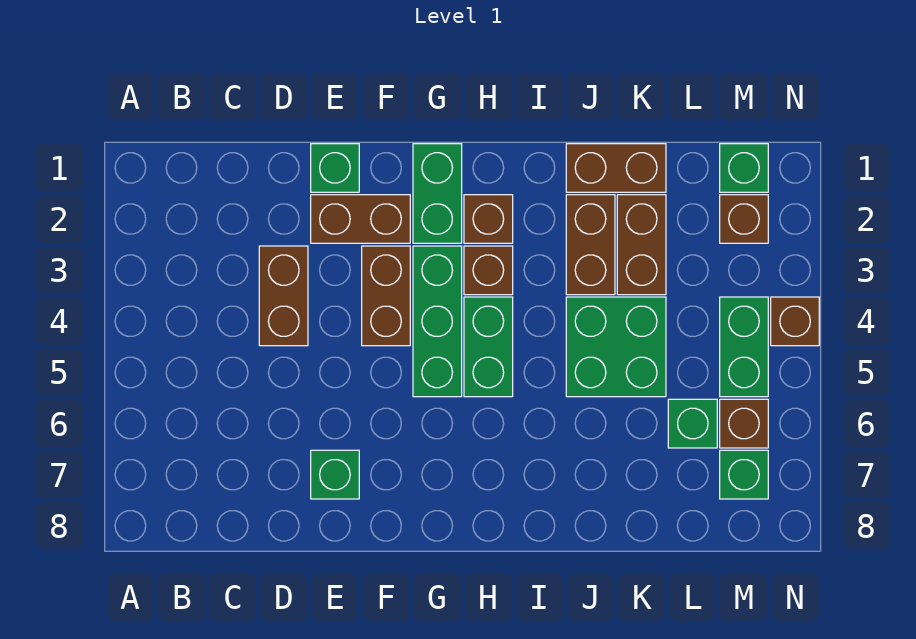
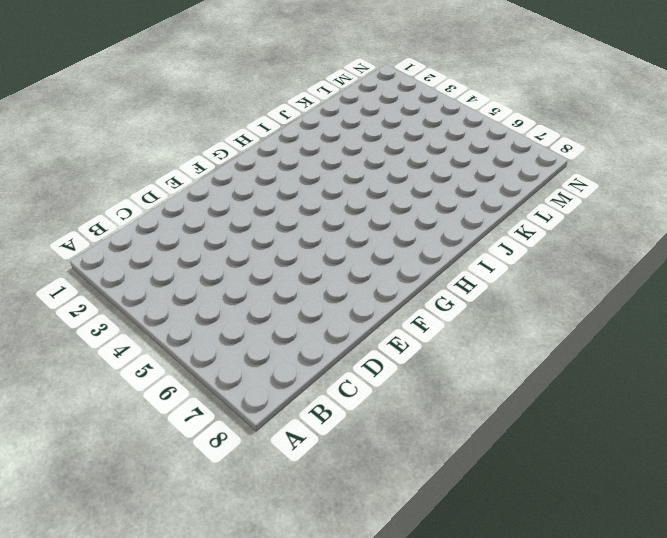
none -> brown 1x2 brick [259,246,308,346]
none -> green 1x1 brick [311,144,359,192]
none -> brown 1x2 brick [311,195,410,243]

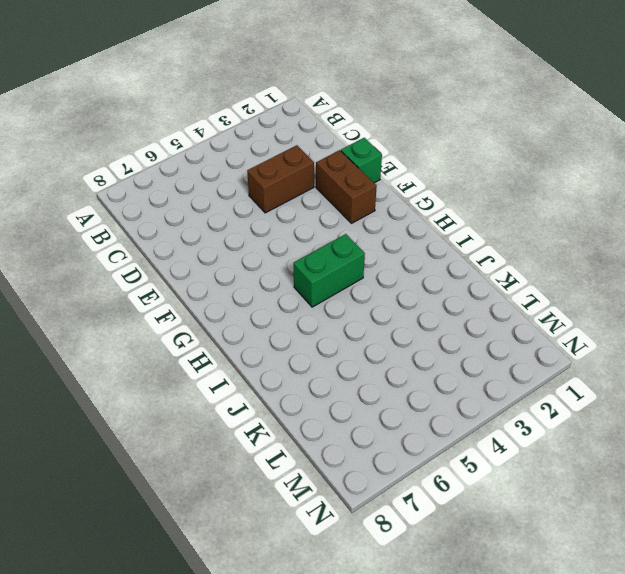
none -> green 1x1 brick [311,450,359,499]
none -> brown 1x2 brick [362,246,410,346]
none -> green 1x2 brick [413,144,462,243]

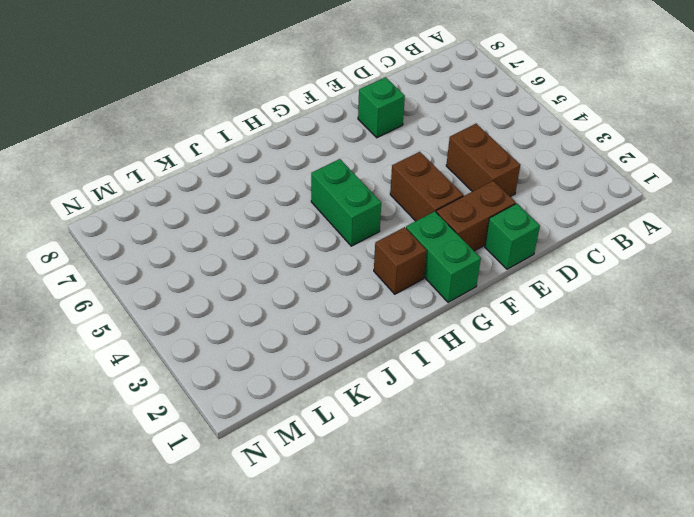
none -> green 1x3 brick [413,246,462,397]
none -> brown 1x1 brick [464,246,513,295]
none -> brown 1x2 brick [566,144,666,192]

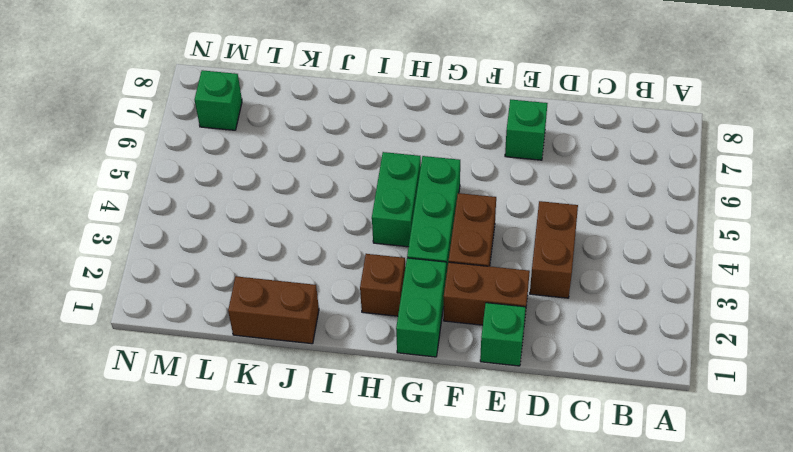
none -> brown 1x1 brick [464,246,513,295]
none -> brown 1x2 brick [566,195,615,295]
none -> green 2x2 brick [566,297,666,397]

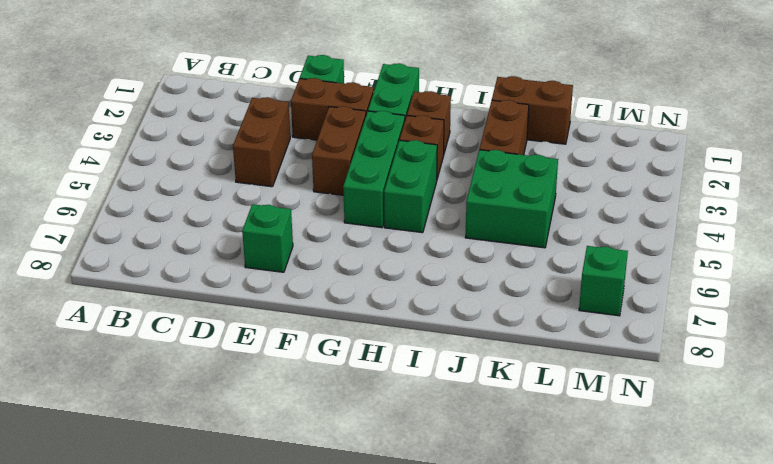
none -> brown 1x2 brick [617,195,666,295]
none -> green 1x1 brick [668,399,717,448]
none -> green 1x1 brick [720,144,768,192]

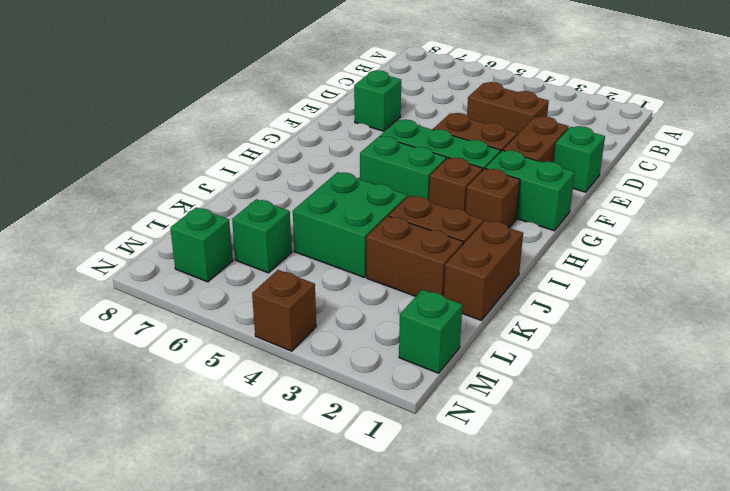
none -> brown 1x1 brick [720,195,768,243]
none -> green 1x2 brick [720,297,768,397]
none -> brown 1x1 brick [720,399,768,448]

